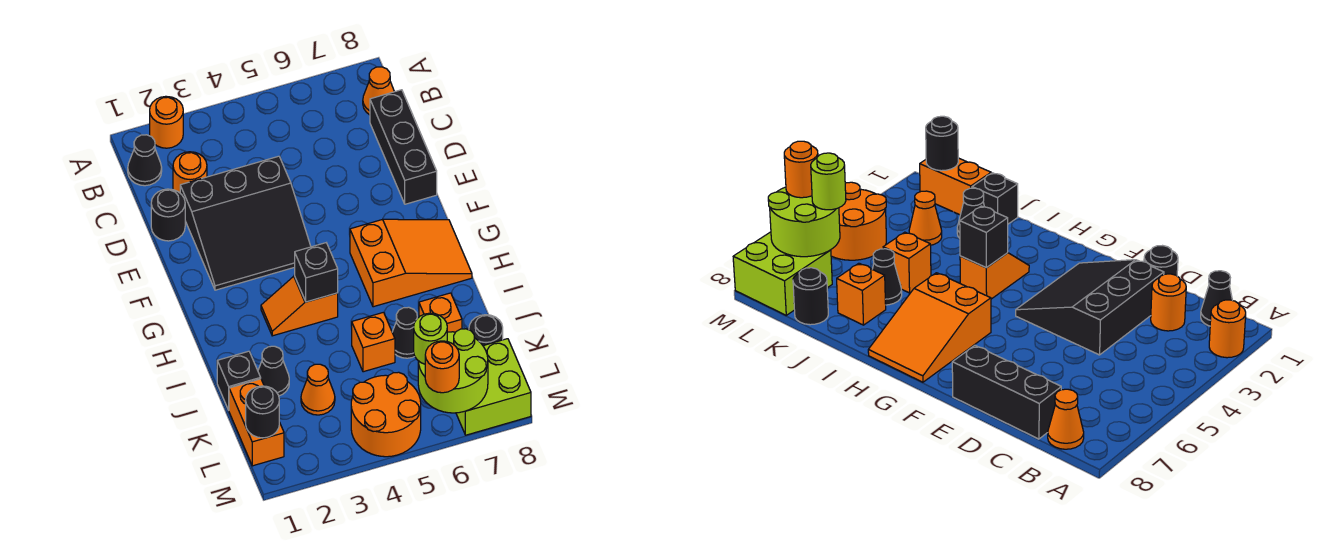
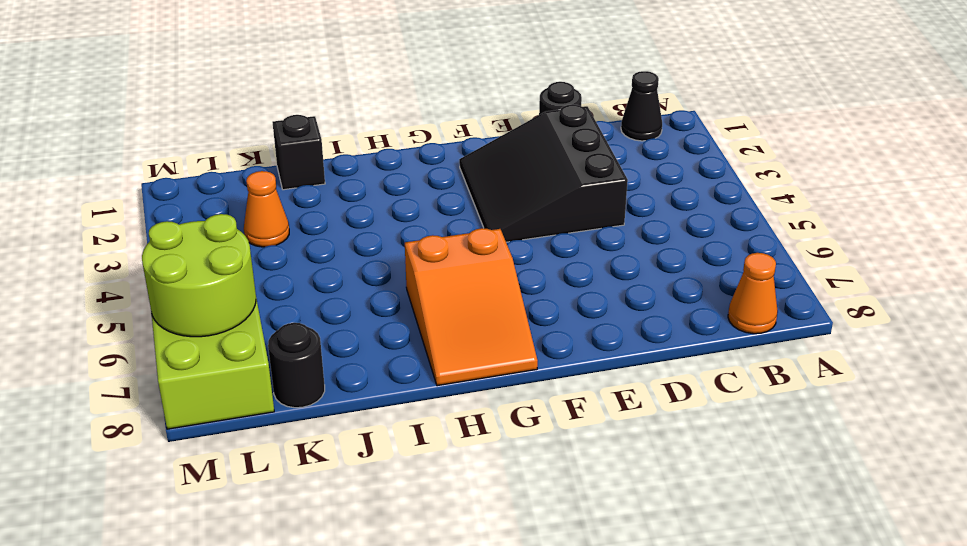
none -> orange 1x1 round brick [150,96,183,148]
none -> orange 1x1 round brick [173,152,207,193]
none -> black 1x3 brick [370,90,437,204]

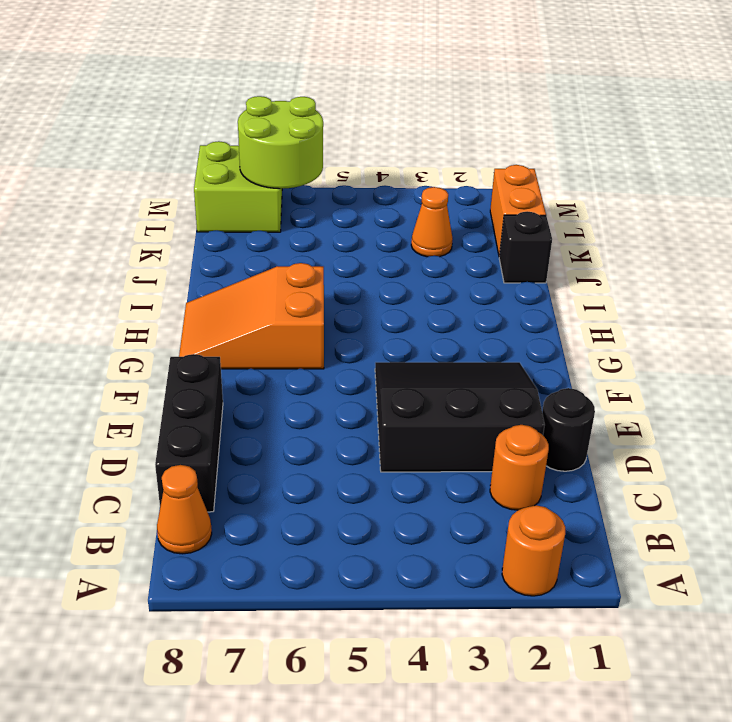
none -> black 1x1 cone [128,135,162,186]
none -> orange 1x2 slope [261,276,338,336]
none -> black 1x1 cone [258,346,289,396]

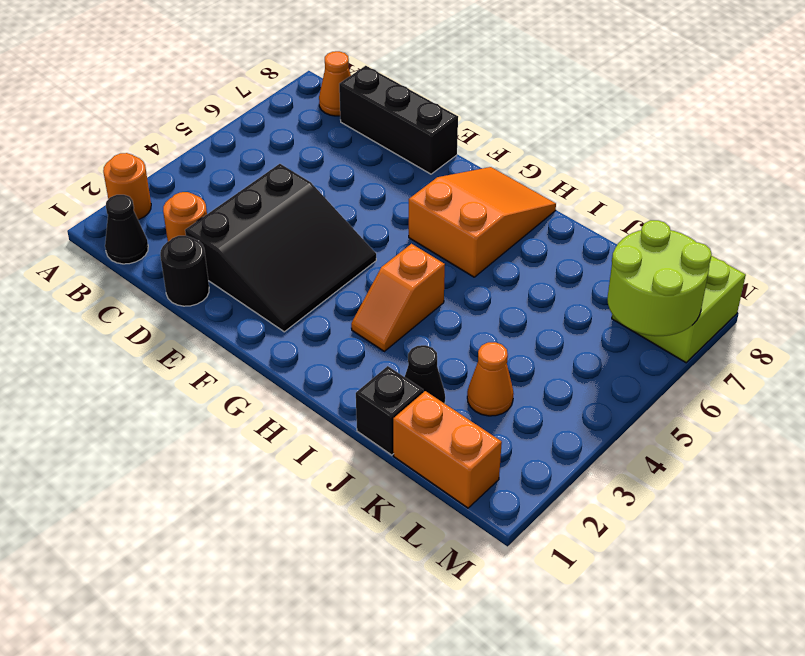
none -> orange 1x1 brick [352,312,395,372]
none -> black 1x1 cone [392,307,417,358]
none -> orange 1x1 brick [419,293,462,332]

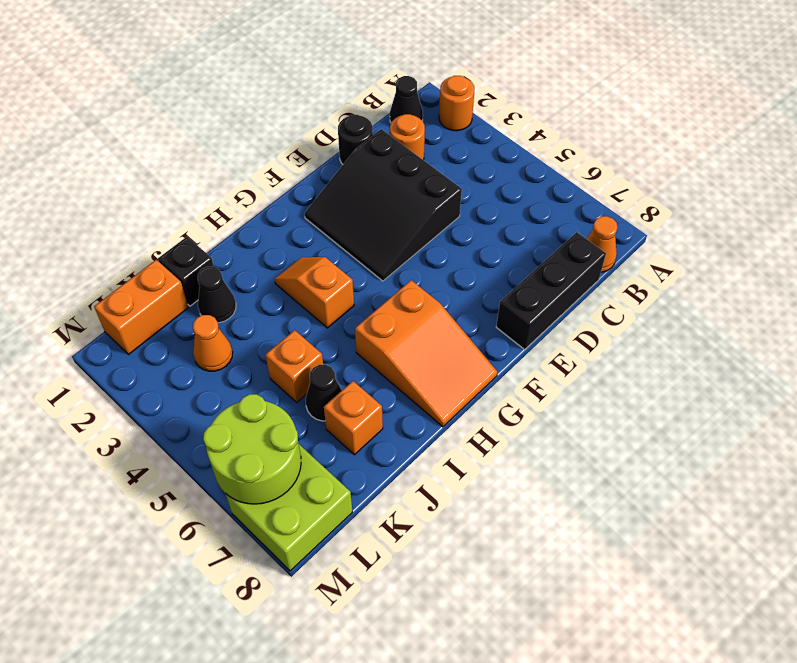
none -> black 1x1 round brick [469,315,503,346]
none -> orange 2x2 round brick [351,372,421,457]
none -> black 1x1 brick [295,243,338,302]

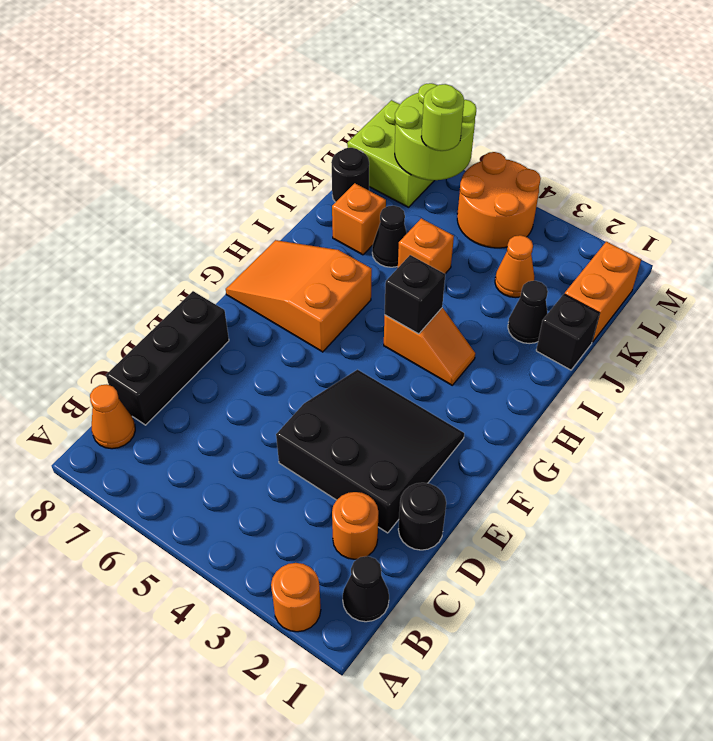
none -> black 1x1 round brick [246,386,279,438]
none -> orange 1x1 round brick [425,341,459,393]

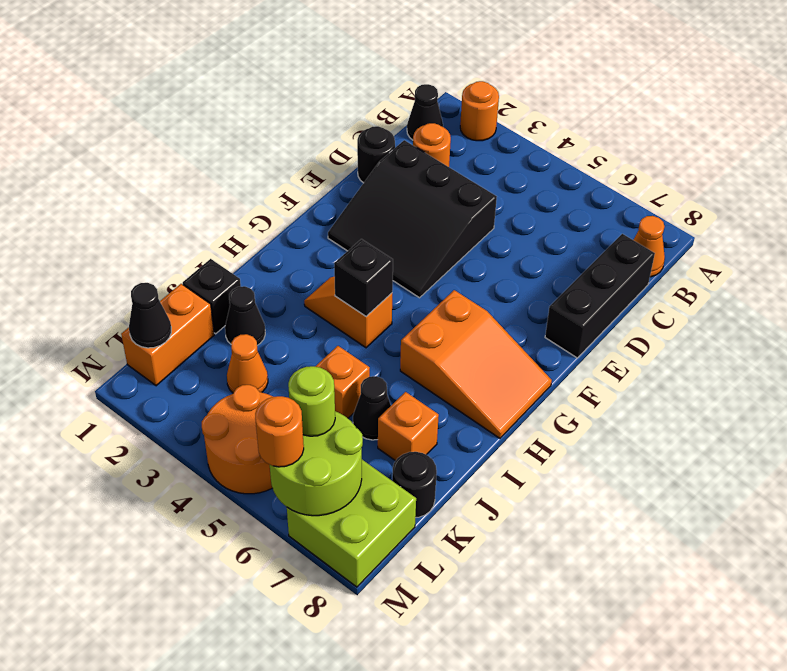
black 1x1 cone [129,283,171,348] -> black 1x1 round brick [246,386,279,438]

